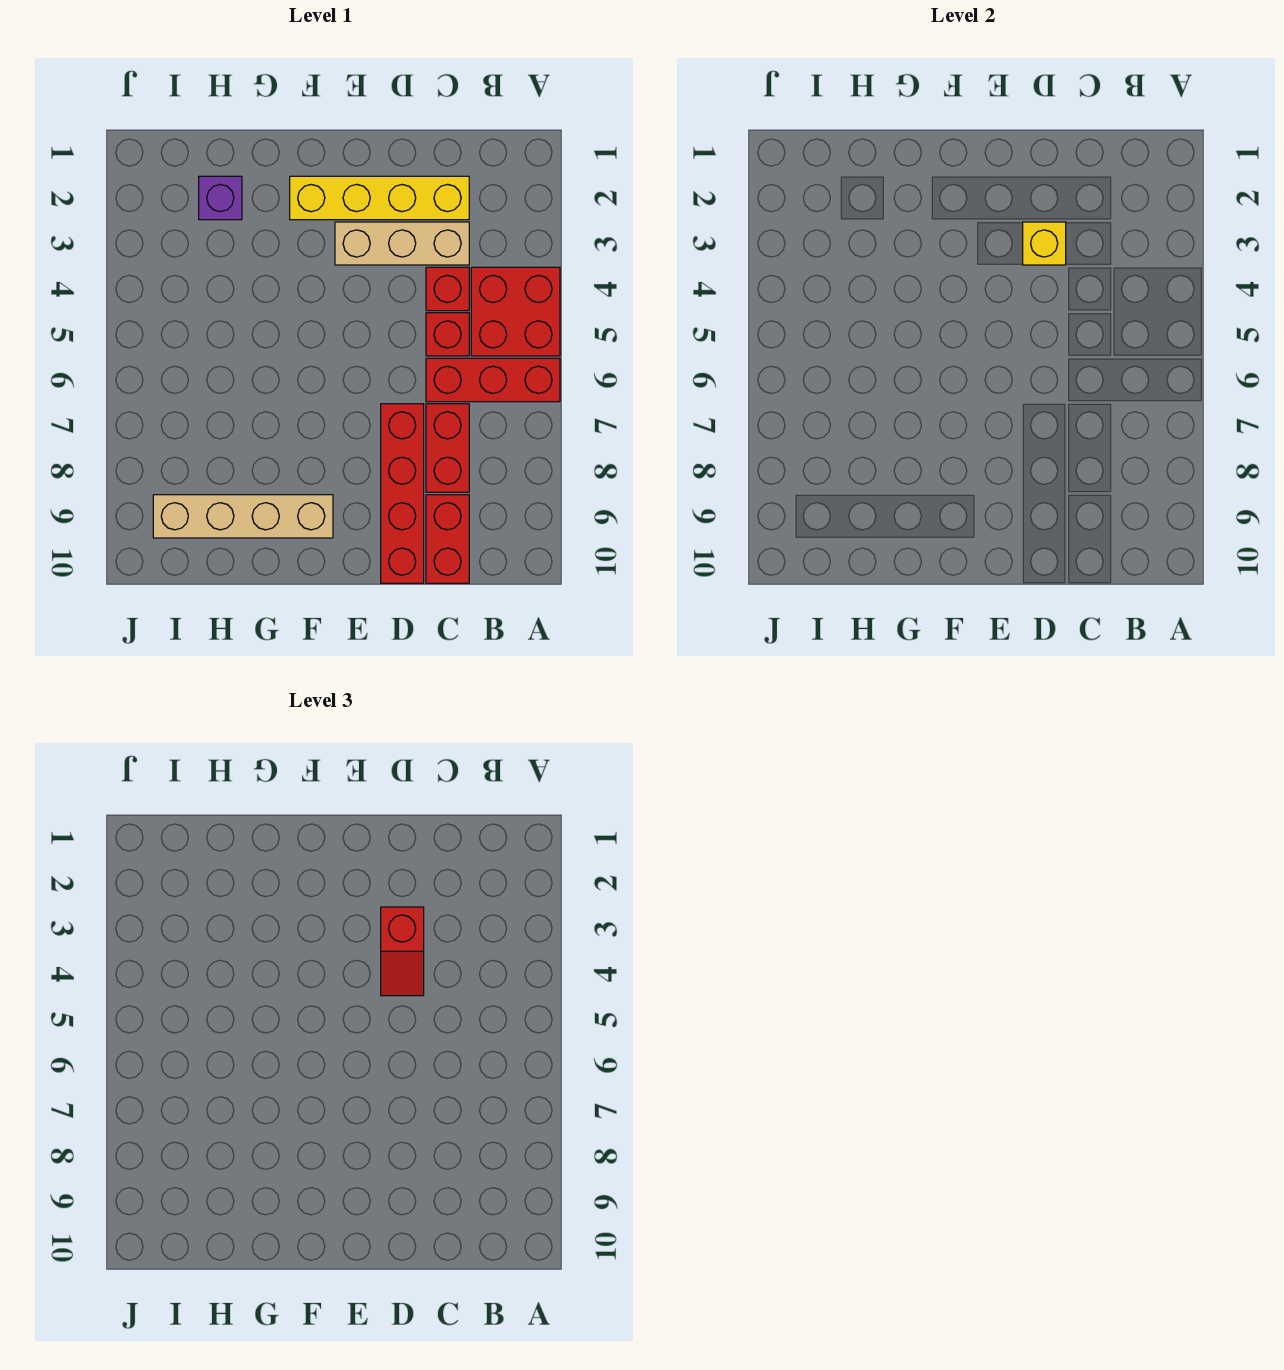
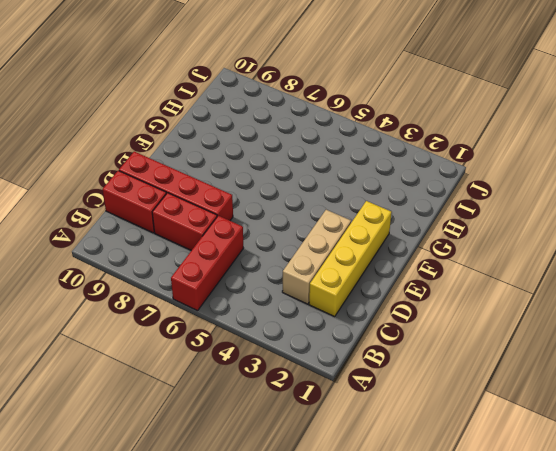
none -> red 2x2 brick [471,267,560,356]
none -> red 1x1 brick [426,267,469,311]
none -> red 1x1 brick [426,313,469,356]

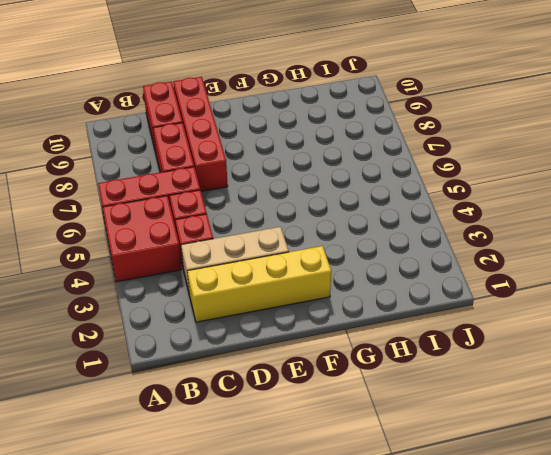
none -> tan 1x4 brick [153,495,333,538]
none -> purple 1x1 brick [199,176,242,220]
none -> yellow 1x1 brick [1023,222,1066,265]

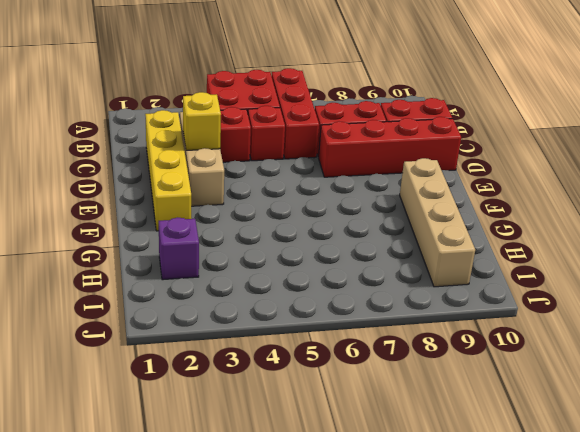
none -> red 1x2 slope [381,907,424,996]

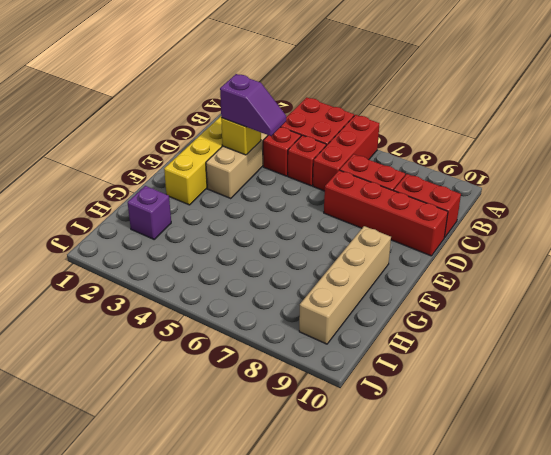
purple 1x2 slope [220,74,287,136] -> red 1x2 slope [381,907,424,996]

